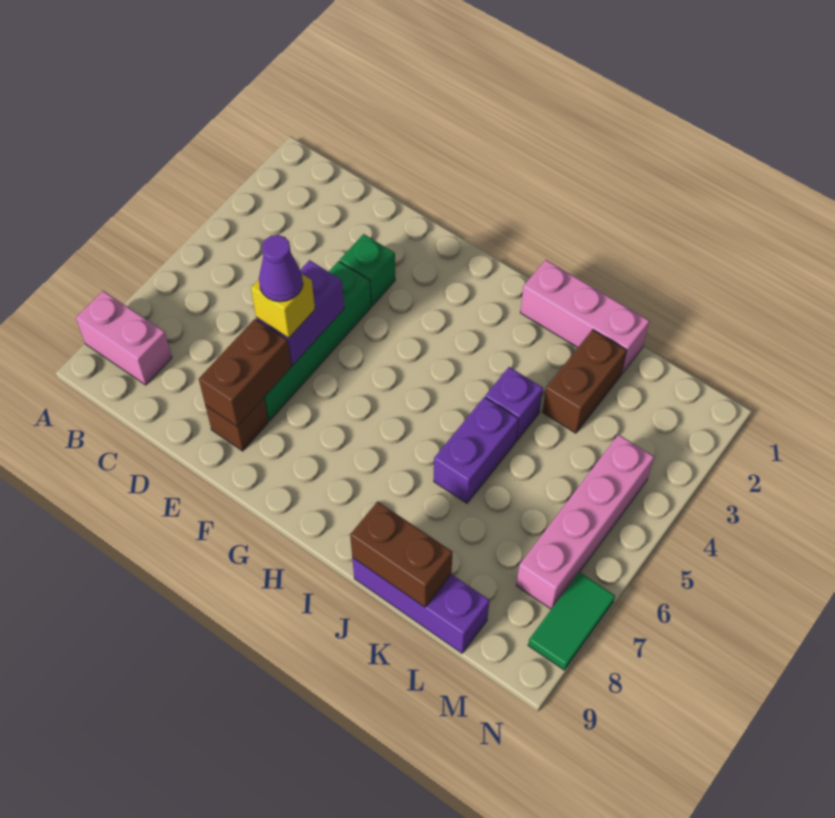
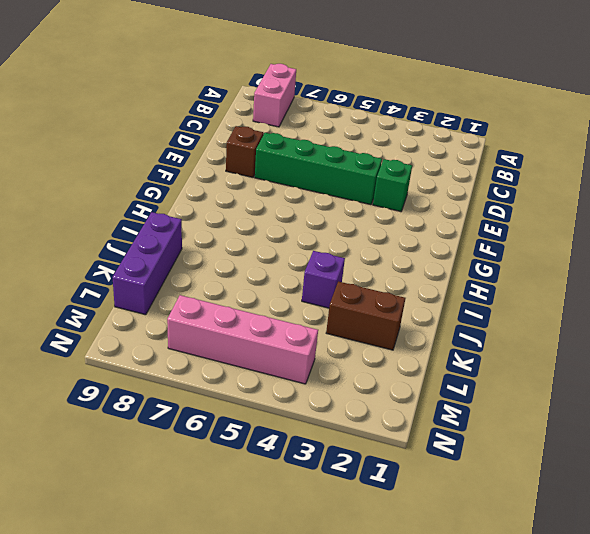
none -> pink 1x3 brick [520,260,649,374]
none -> purple 1x2 brick [434,397,518,503]
none -> green 1x2 tile [528,572,615,670]

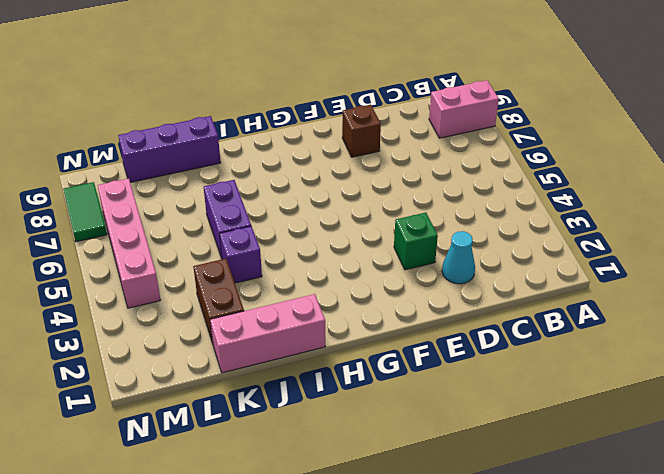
cyan 1x1 cone [442,231,475,284] -> none
none -> green 1x4 brick [264,261,371,421]
none -> purple 1x2 brick [256,260,344,365]
none -> brown 1x2 brick [199,319,291,427]

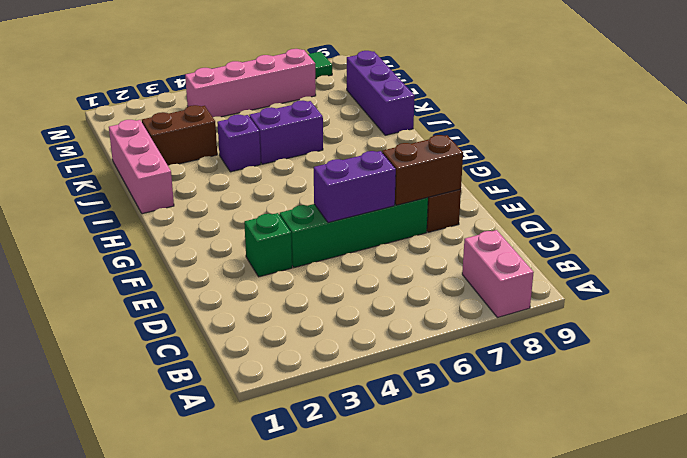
none -> brown 1x2 brick [350,501,453,607]
none -> yellow 1x1 brick [251,274,315,338]
none -> purple 1x1 cone [259,235,303,302]

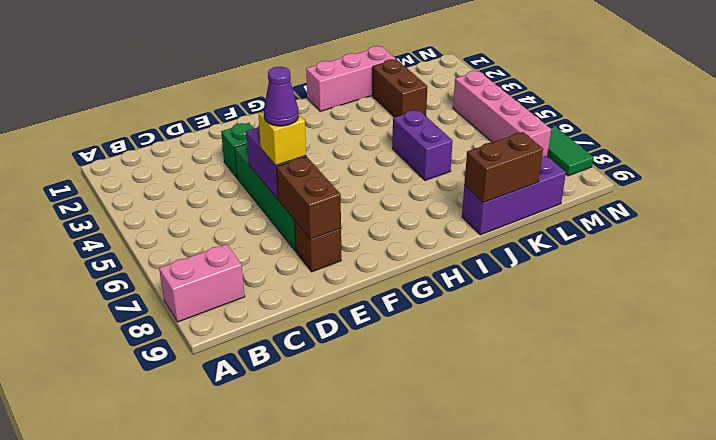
none -> purple 1x1 brick [485,367,543,441]

